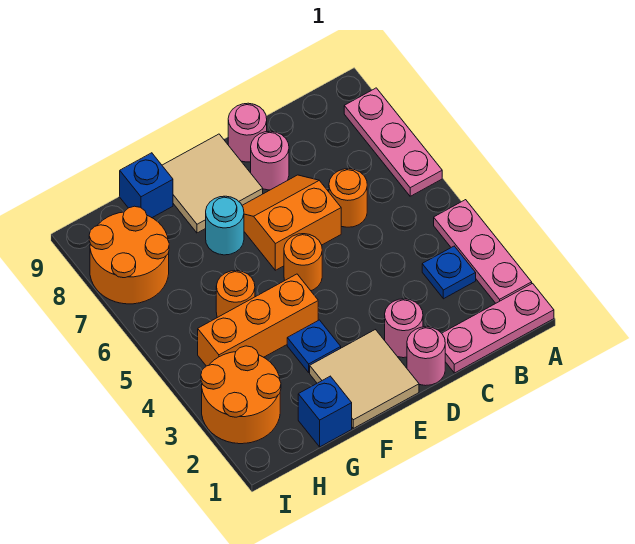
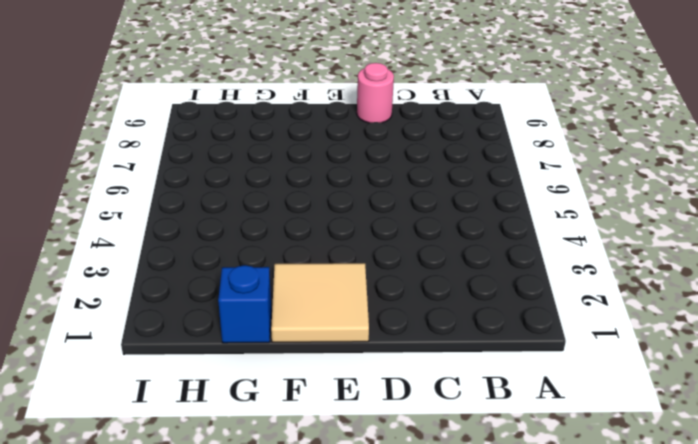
none -> pink 1x3 plate [442,283,554,373]
none -> pink 1x3 plate [434,200,532,303]
none -> pink 1x3 plate [344,88,442,196]

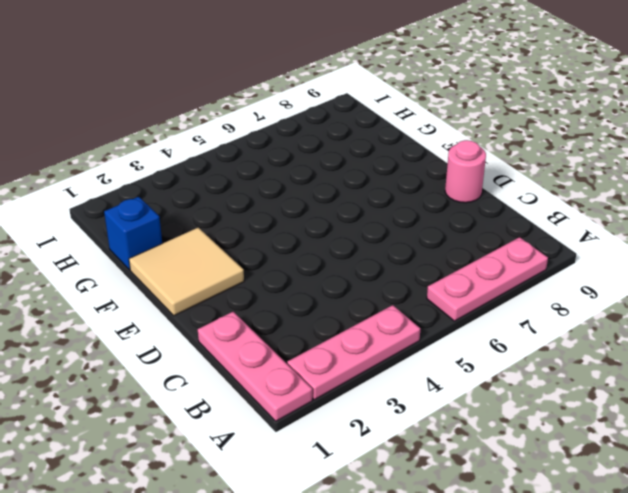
none -> blue 1x1 plate [422,246,476,299]
none -> orange 1x1 round brick [329,169,367,227]
none -> pink 1x1 round brick [407,327,445,386]

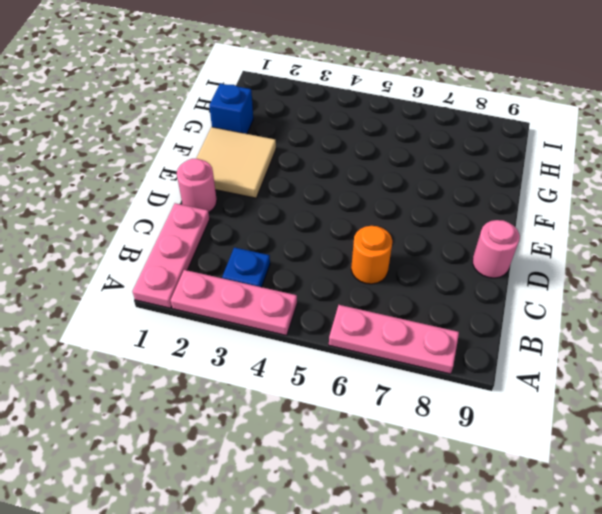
none -> pink 1x1 round brick [385,299,423,358]
none -> orange 2x2 slope [242,175,341,270]
none -> pink 1x1 round brick [251,131,289,190]

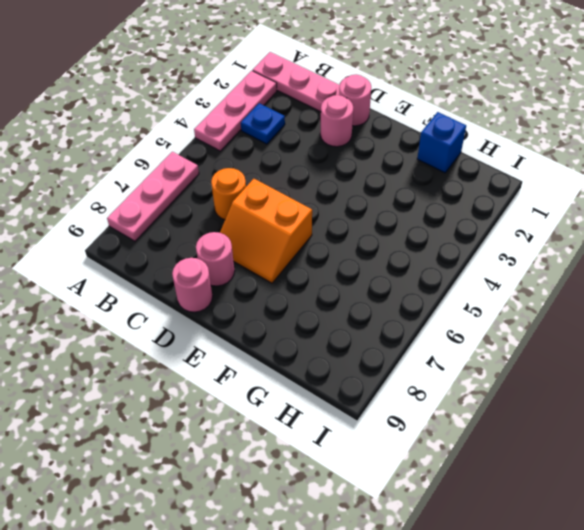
none -> tan 2x2 tile [310,330,419,428]
none -> orange 1x1 round brick [284,234,322,291]
none -> tan 2x2 tile [162,134,263,233]

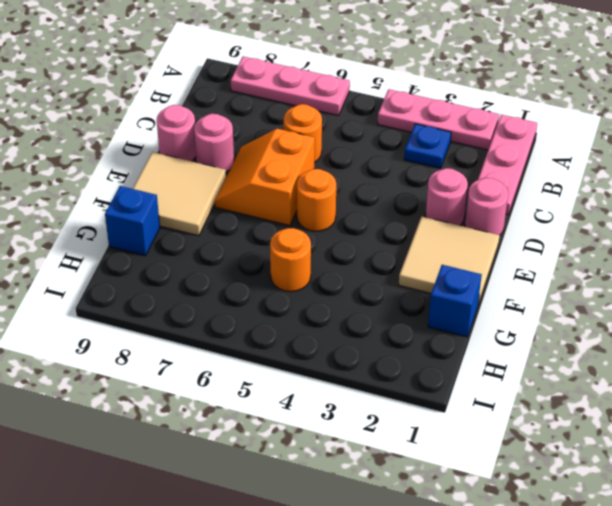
none -> blue 1x1 plate [287,320,341,372]
none -> orange 1x3 brick [198,274,318,366]
none -> cyan 1x1 round brick [206,196,244,255]

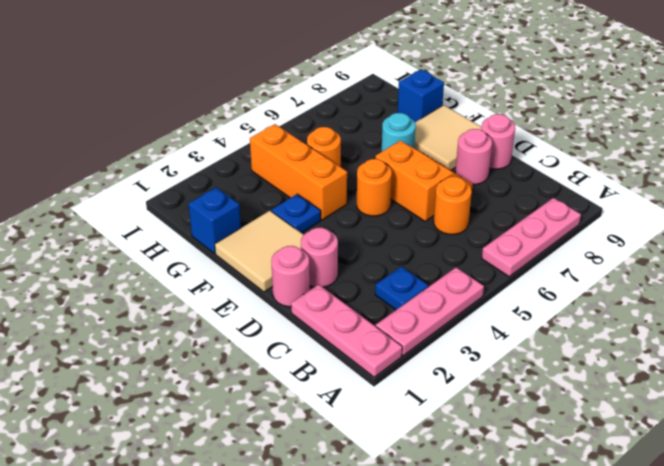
none -> orange 2x2 round brick [201,346,281,444]
none -> orange 2x2 round brick [89,206,169,304]

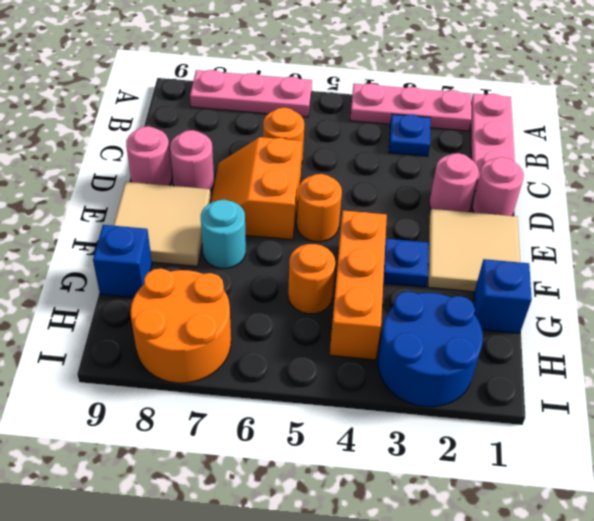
blue 2x2 round brick [378,291,483,407] -> orange 2x2 round brick [201,346,281,444]

